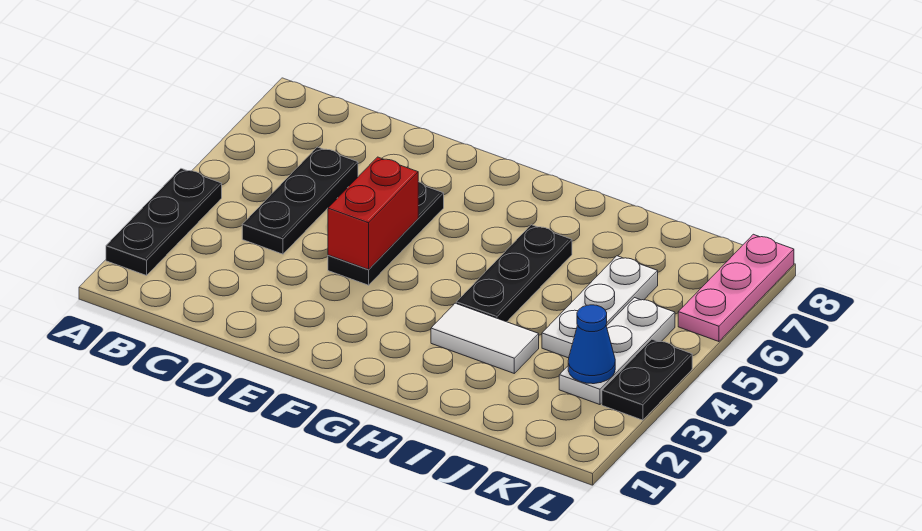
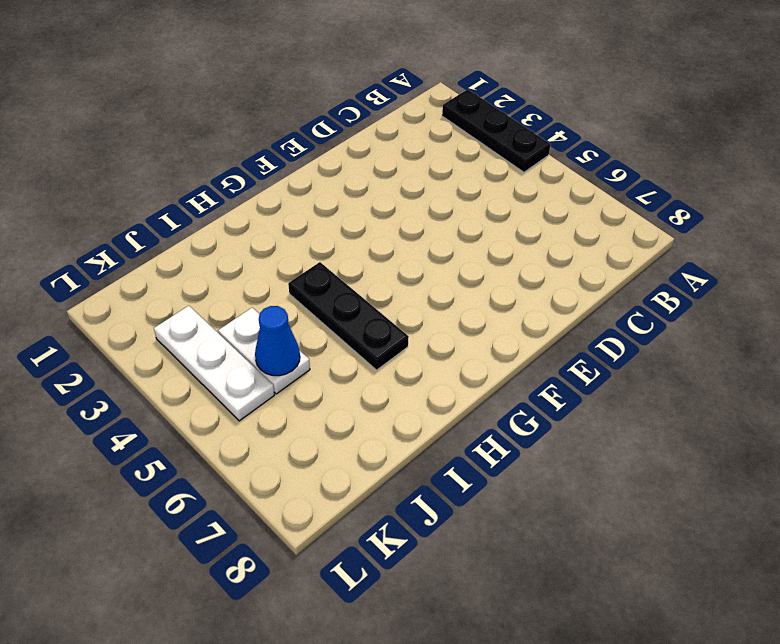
white 1x2 plate [218,308,310,394] -> white 1x3 plate [542,256,658,358]
blue 1x1 cone [255,306,300,376] -> blue 1x1 cone moved to [568,305,615,384]
none -> black 1x3 plate [242,147,358,254]
none -> black 1x3 plate [328,182,444,285]

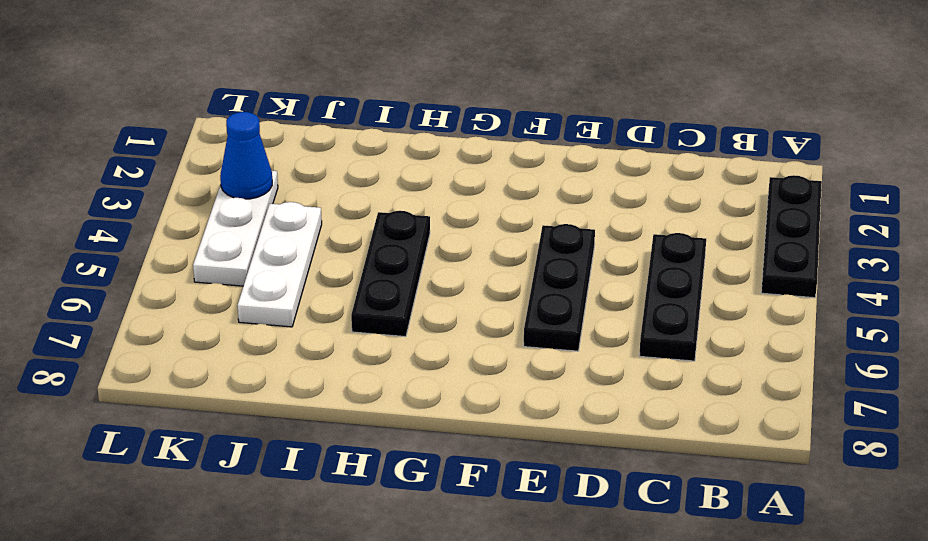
none -> white 1x2 tile [431,303,539,373]
none -> black 1x2 plate [602,339,692,420]

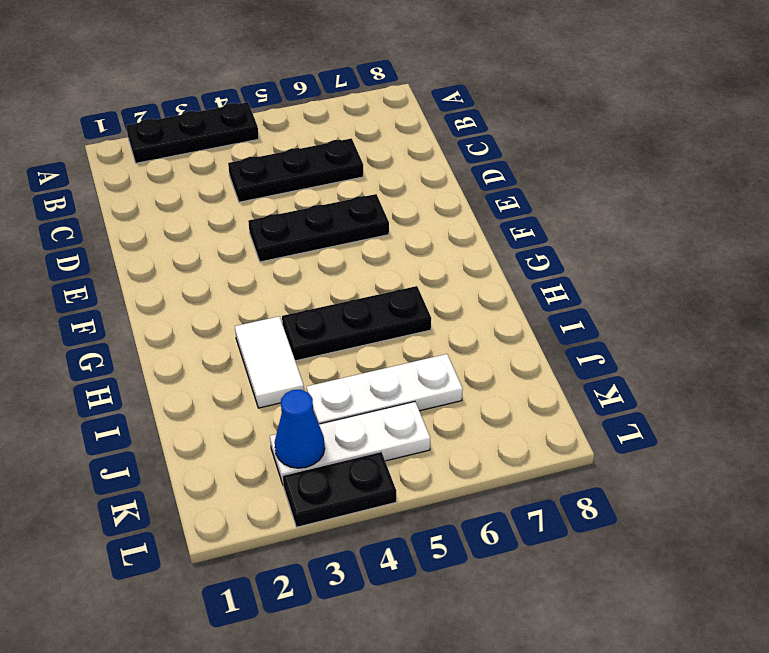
none -> pink 1x3 plate [678,234,794,342]
none -> red 1x2 brick [328,157,418,269]

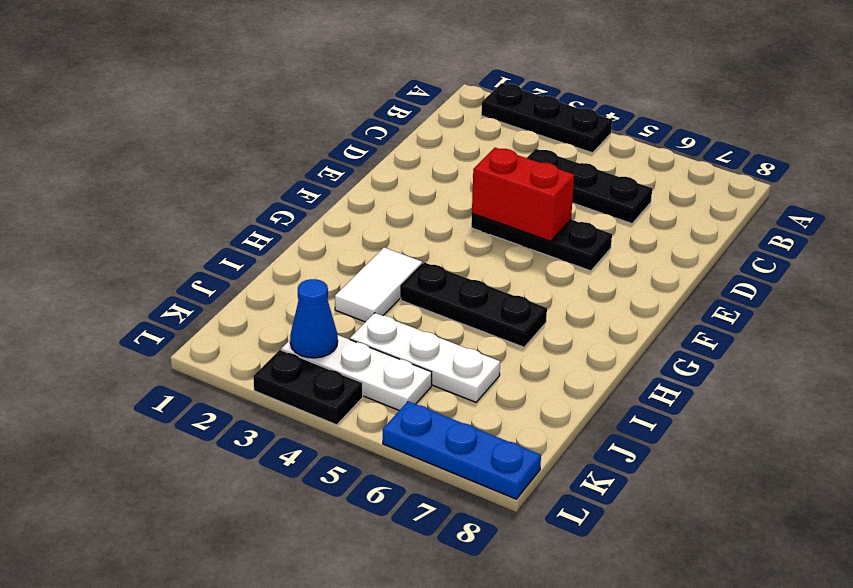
blue 1x3 plate [383,401,541,499] -> pink 1x3 plate [678,234,794,342]

